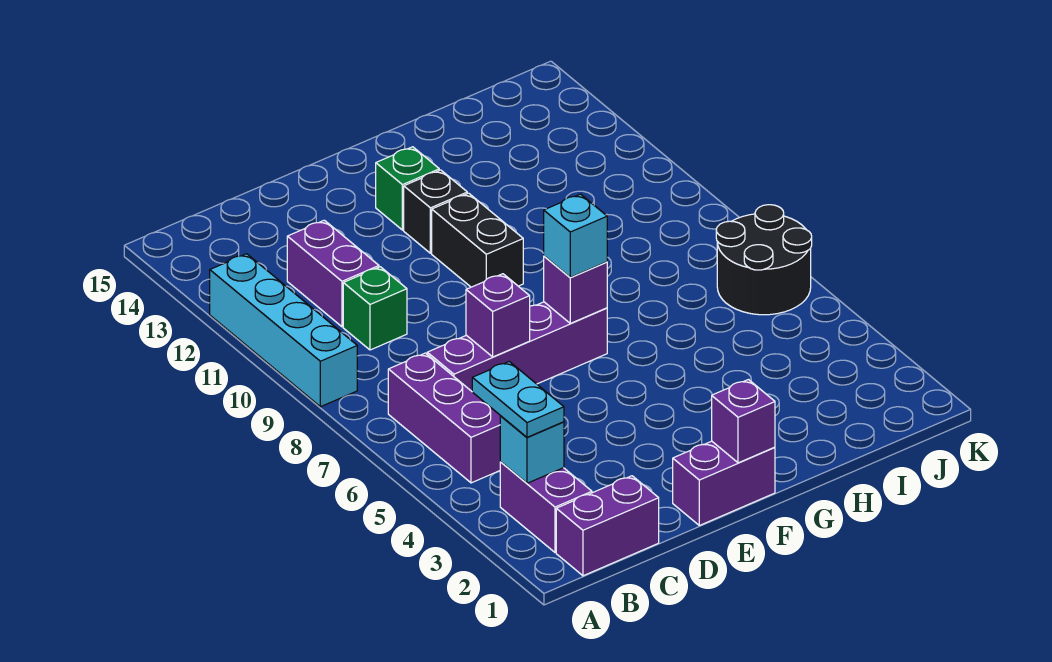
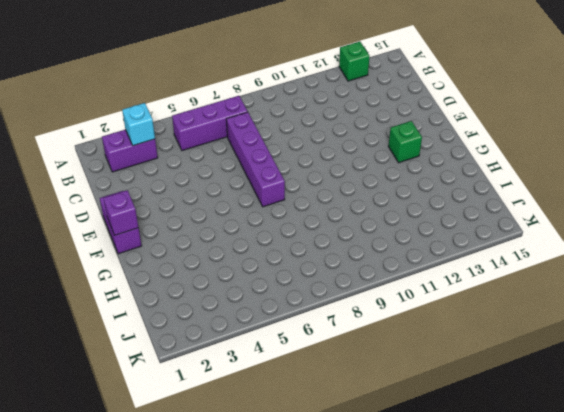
green 1x1 brick [339,42,369,81] -> green 1x1 brick moved to [343,267,407,350]
none -> cyan 1x4 brick [210,254,357,407]
none -> purple 1x2 brick [556,476,659,576]
none -> purple 1x2 brick [287,220,379,327]

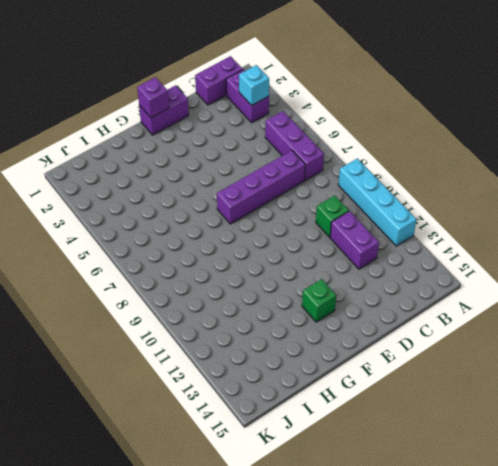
none -> black 1x2 brick [432,193,523,287]
none -> black 1x1 brick [404,170,467,253]
none -> black 2x2 round brick [716,205,812,315]

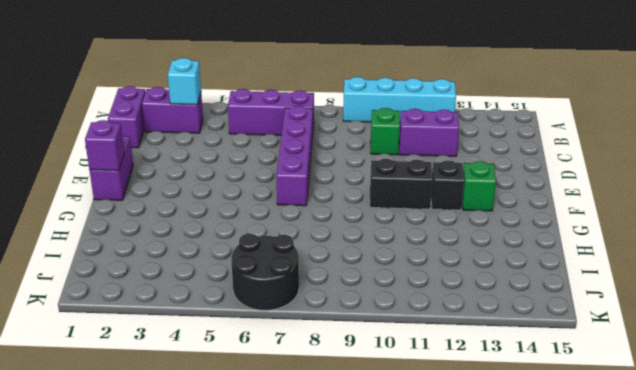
none -> purple 1x1 brick [466,274,530,357]
none -> purple 1x1 brick [544,256,607,323]
none -> cyan 1x2 plate [472,362,564,437]

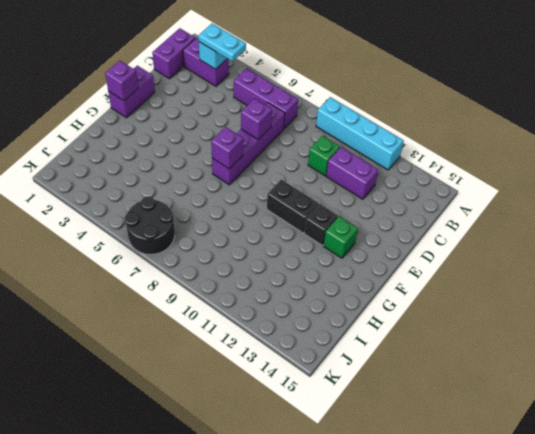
none -> cyan 1x1 brick [544,194,607,277]

